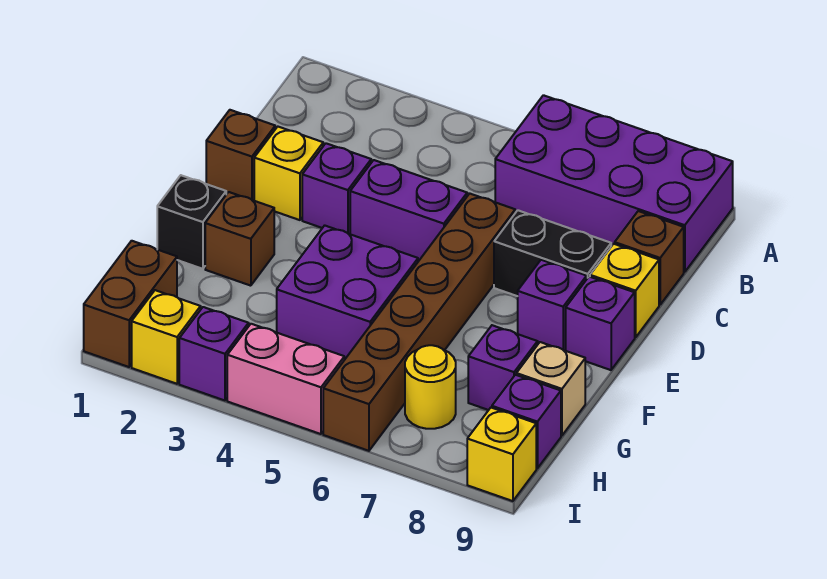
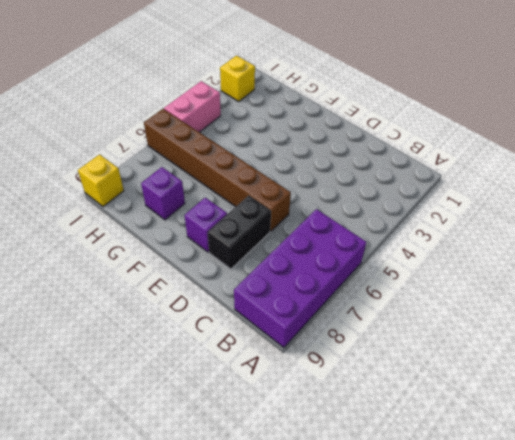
none -> brown 1x1 brick [615,211,684,305]
none -> brown 1x1 brick [206,110,275,201]
none -> yellow 1x1 brick [254,127,323,220]

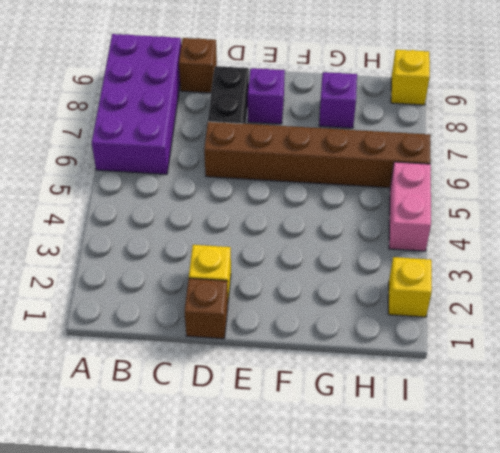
none -> purple 1x1 brick [302,143,371,234]
none -> purple 1x2 brick [350,160,467,261]
none -> yellow 1x1 brick [590,244,659,337]

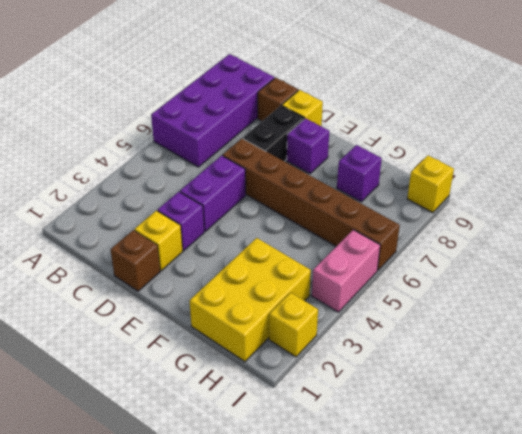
yellow 2x3 brick [190,238,311,362] -> brown 1x2 brick [84,241,177,367]
none -> purple 1x1 brick [566,277,635,370]
none -> black 1x1 brick [157,175,226,269]
none -> brown 1x1 brick [205,192,274,286]

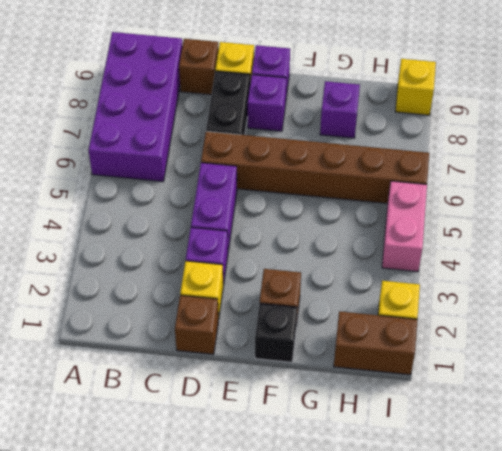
none -> purple 2x2 brick [277,225,418,360]
none -> tan 1x1 brick [516,342,585,436]
none -> yellow 1x1 round brick [405,345,456,429]

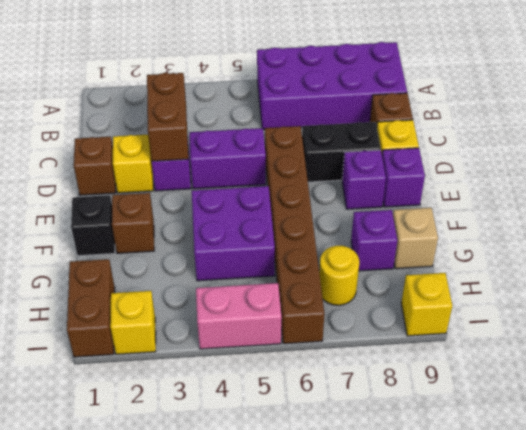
brown 1x2 brick [147,73,188,161] -> none
none -> purple 1x1 brick [492,375,561,468]
none -> purple 1x1 brick [179,307,249,400]

